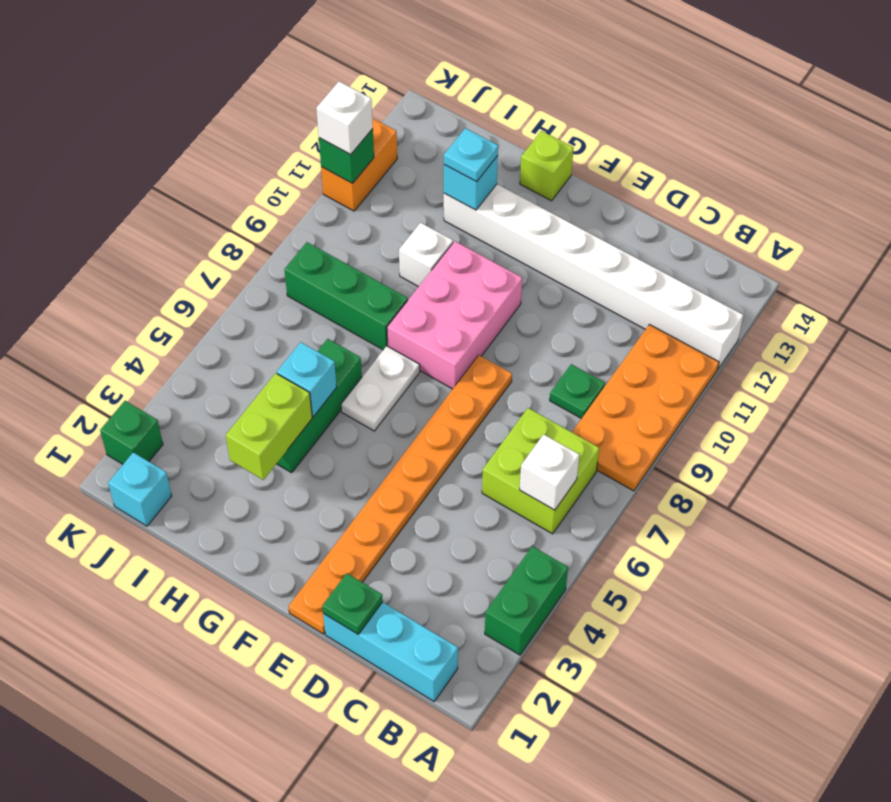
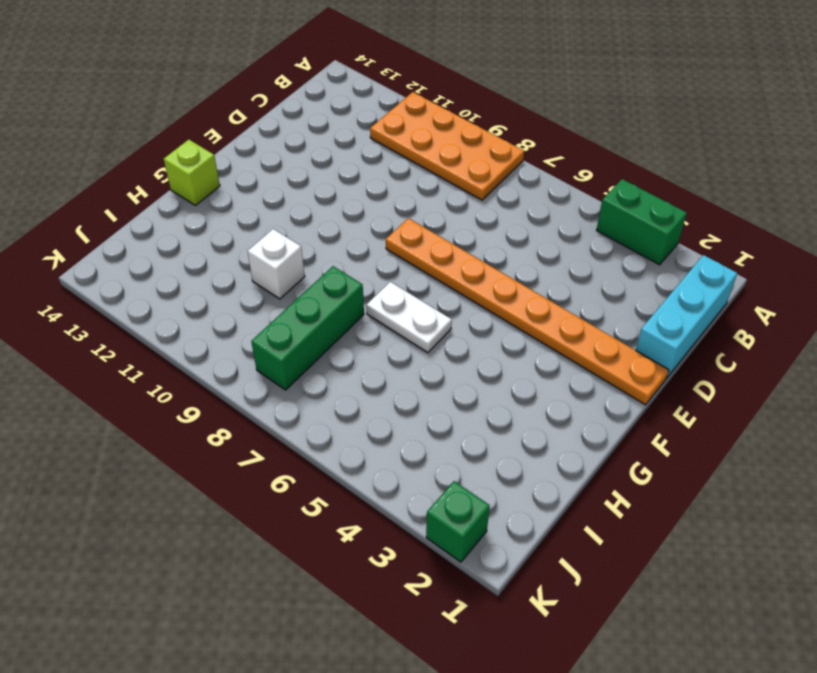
none -> white 1x8 brick [444,184,743,369]
none -> lime 2x2 brick [482,408,599,534]
none -> green 1x1 plate [550,364,605,419]

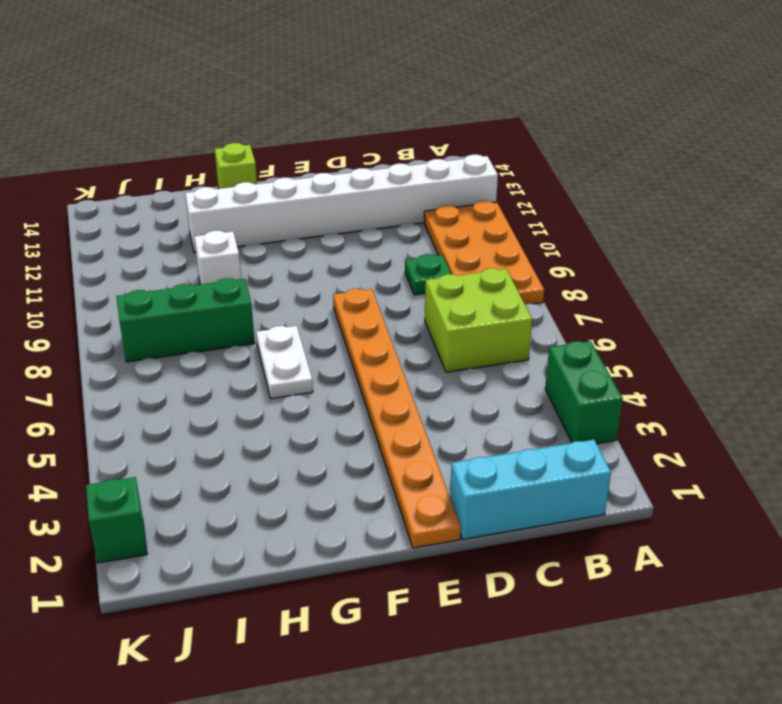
none -> pink 2x3 brick [387,241,522,389]
none -> green 1x3 brick [277,339,362,473]
none -> cyan 1x1 brick [108,452,172,526]

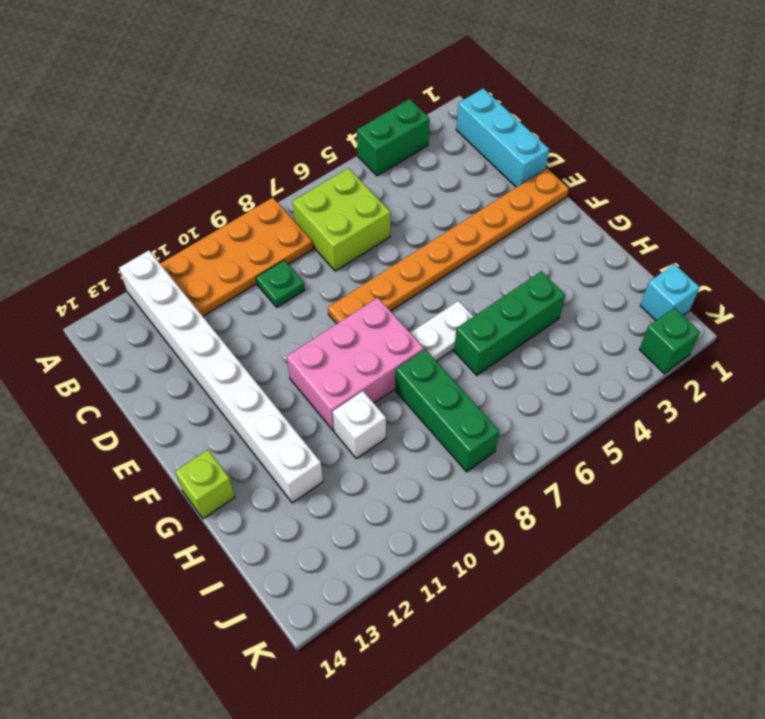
none -> orange 1x2 brick [321,118,397,211]
none -> white 1x1 brick [520,434,579,510]
none -> green 1x1 plate [322,573,383,634]

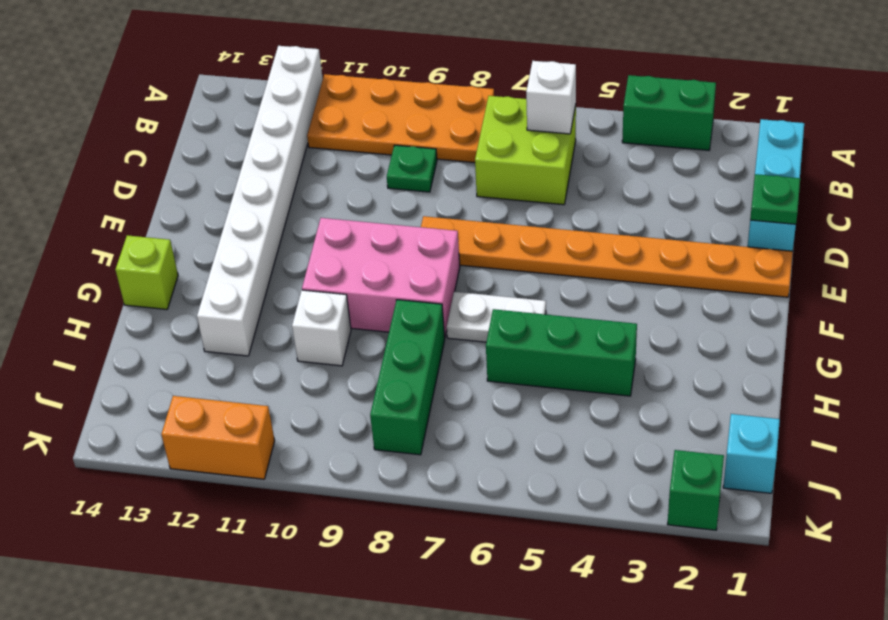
none -> lime 1x2 brick [226,373,312,480]
none -> cyan 1x1 brick [277,342,337,417]
none -> cyan 1x1 brick [444,156,498,210]

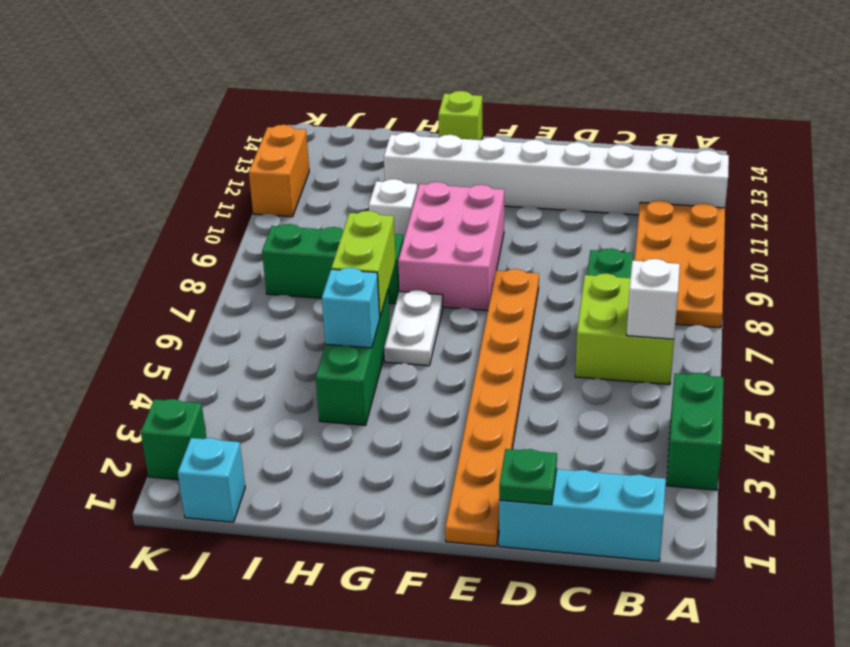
lime 1x2 brick [331,211,396,316] -> lime 1x2 brick moved to [226,373,312,480]
none -> cyan 1x1 brick [444,156,498,210]
none -> green 1x1 brick [319,129,374,183]
none -> cyan 1x1 plate [444,128,498,182]

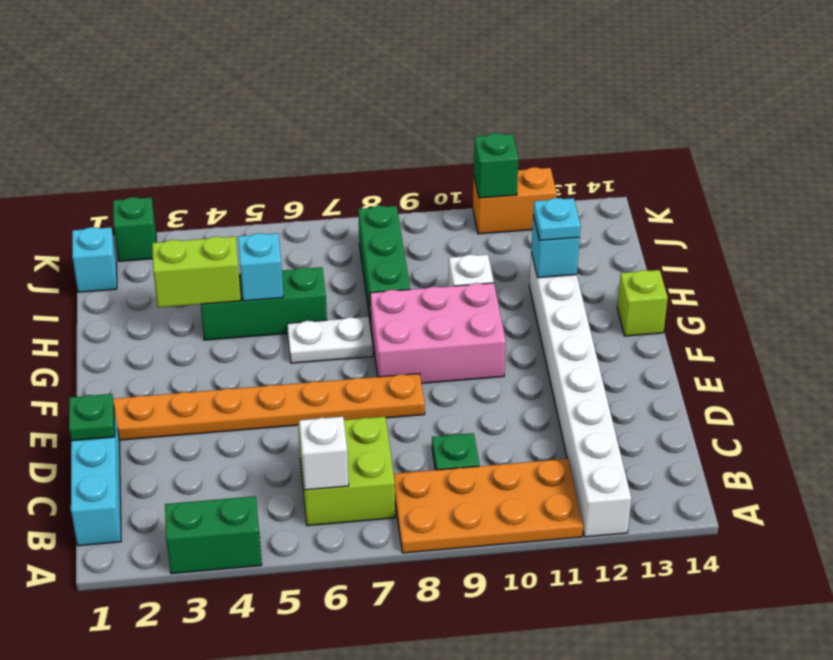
none -> white 1x1 brick [316,81,373,154]

